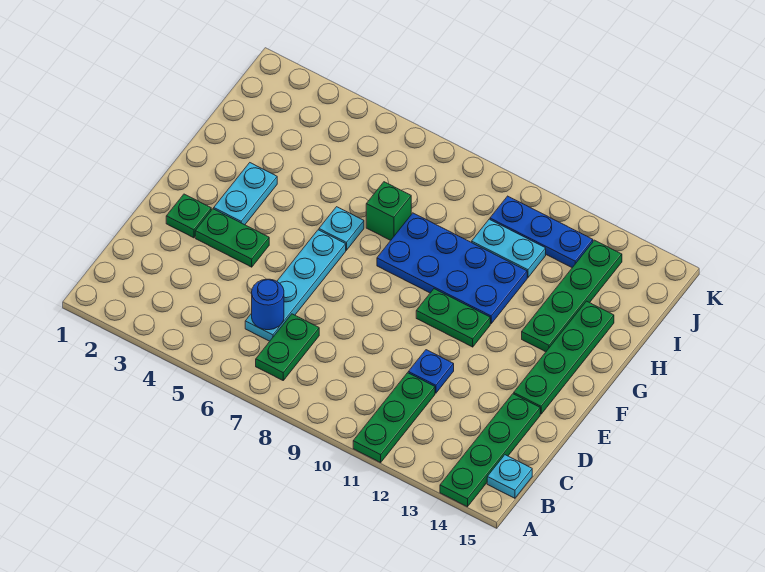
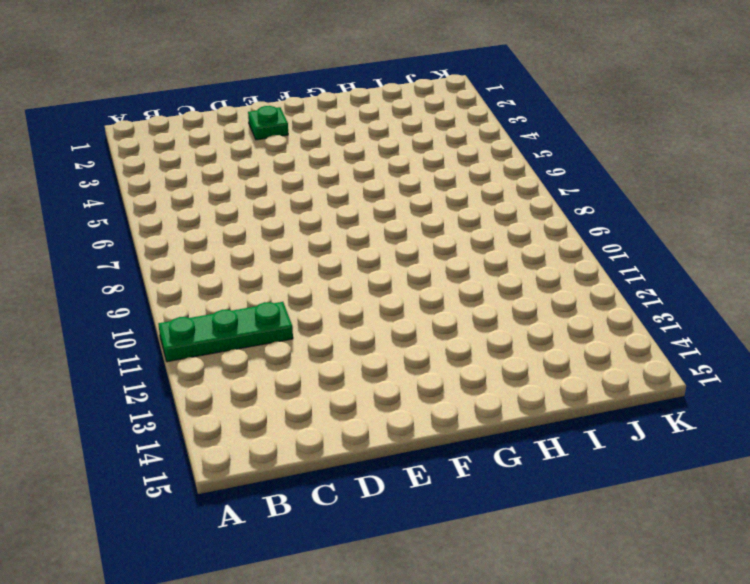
none -> green 1x4 plate [440,394,540,507]
none -> green 1x2 plate [256,314,319,380]
none -> cyan 1x1 plate [487,455,532,498]

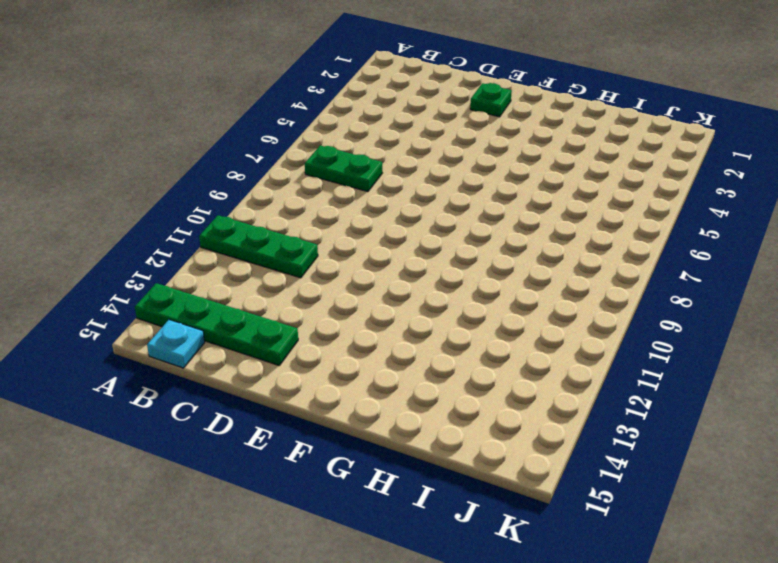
none -> cyan 1x4 plate [245,230,346,341]
none -> blue 1x1 plate [408,350,454,393]
none -> green 1x2 plate [195,209,269,267]

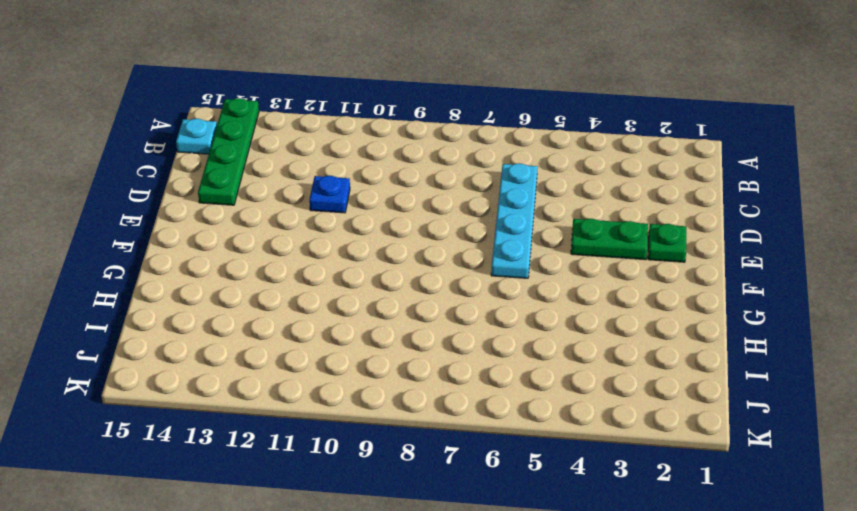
none -> green 1x3 plate [353,373,435,463]
none -> green 1x2 plate [256,314,319,380]
none -> green 1x4 plate [514,301,614,414]

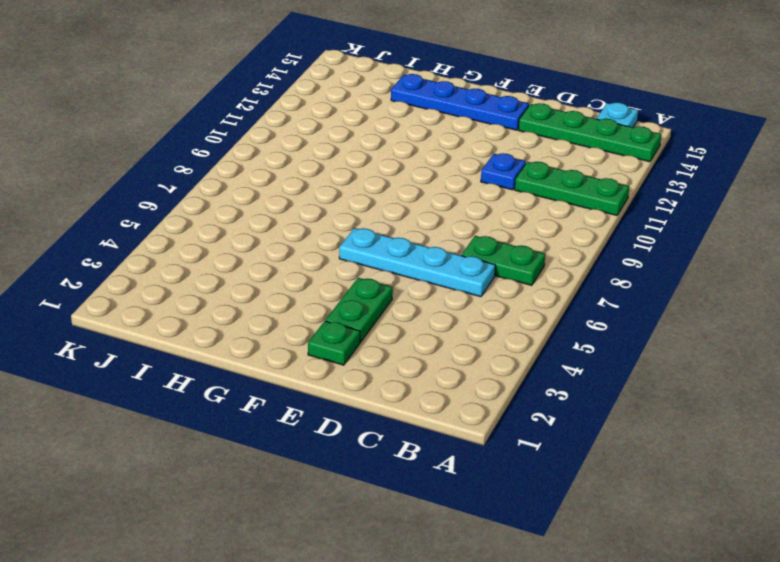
blue 1x4 plate [391,74,529,130] -> green 1x4 plate [514,301,614,414]
none -> cyan 1x2 plate [214,163,277,225]
none -> green 1x2 plate [416,289,490,347]
none -> cyan 1x1 plate [319,207,364,250]

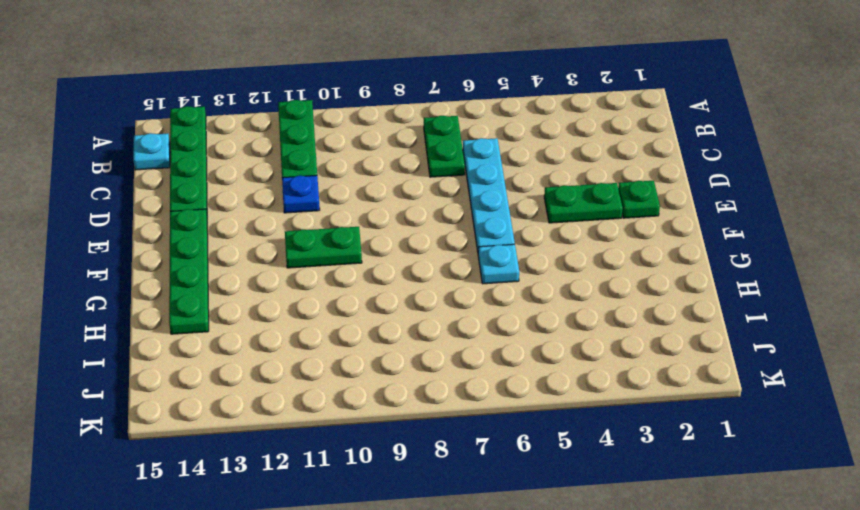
none -> cyan 1x2 plate [214,163,277,225]
none -> blue 2x4 plate [377,213,527,324]
none -> green 1x4 plate [522,240,622,352]

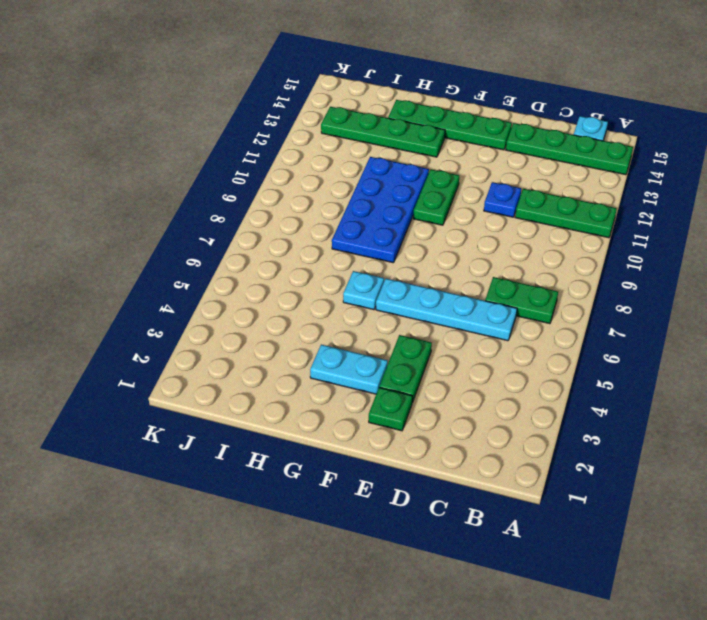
none -> green 1x1 brick [366,182,411,240]
none -> cyan 1x2 plate [472,219,546,278]
none -> blue 1x3 plate [490,196,593,268]

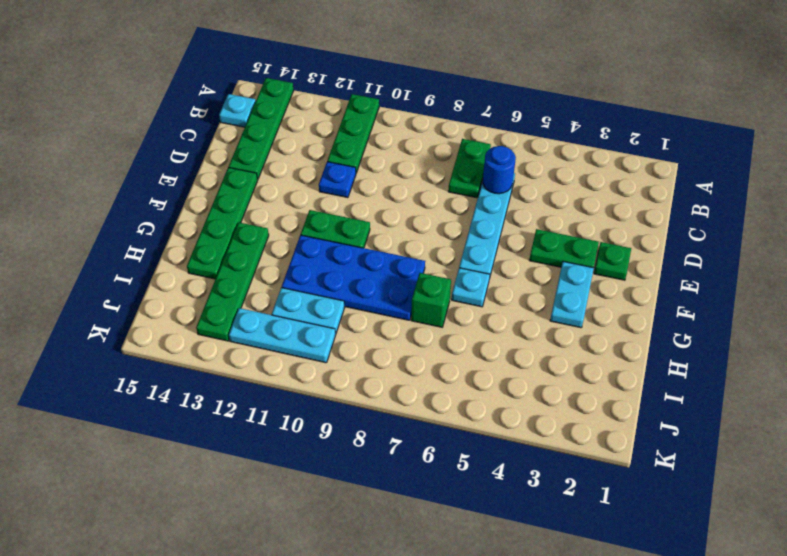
cyan 1x3 plate [229,308,335,363] -> blue 1x3 plate [490,196,593,268]

